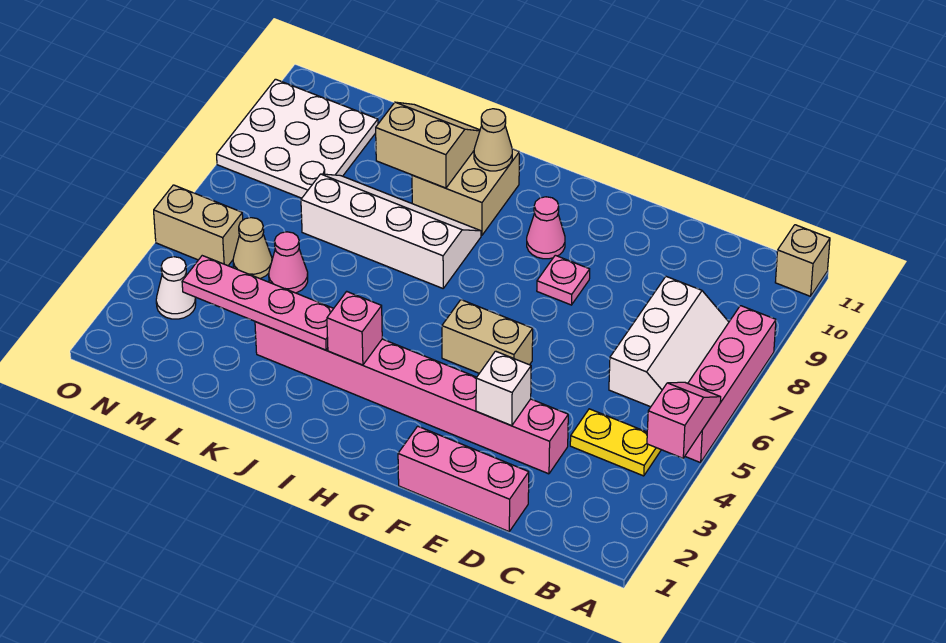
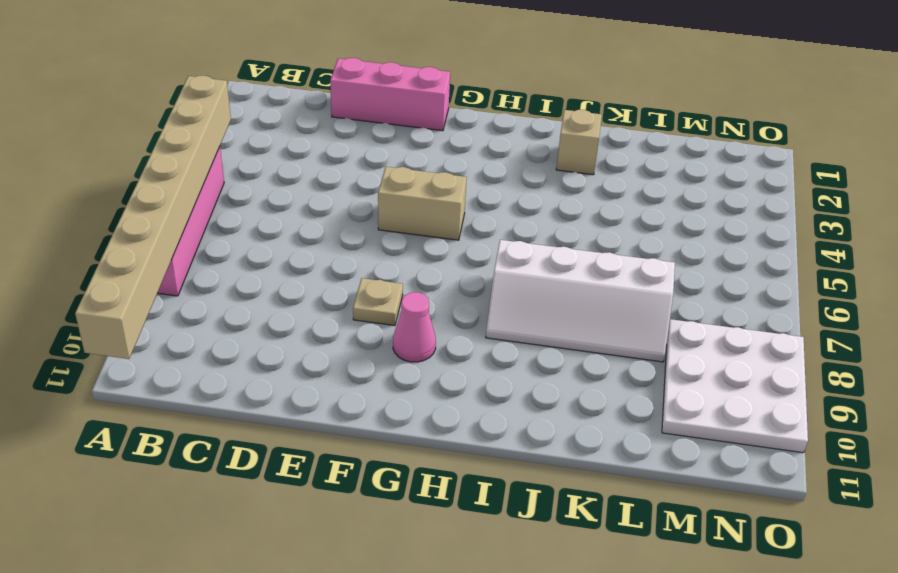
tan 1x8 brick [75,76,231,359] -> pink 1x2 slope [647,382,721,458]
tan 1x1 plate [353,278,403,326] -> pink 1x1 plate [537,255,590,305]
tan 1x1 brick [556,110,602,175] -> tan 1x1 brick moved to [775,225,830,296]
none -> yellow 1x2 plate [570,409,661,476]
none -> white 2x3 slope [609,277,729,407]
none -> pink 1x8 brick [255,322,568,474]

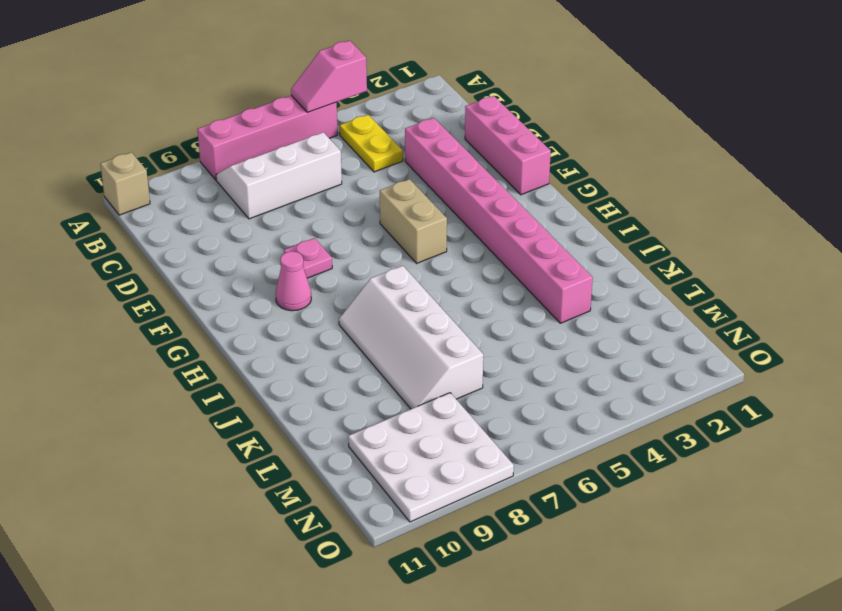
none -> tan 2x2 brick [412,149,519,235]
none -> pink 1x1 cone [269,232,308,293]
none -> tan 1x1 cone [233,218,272,278]

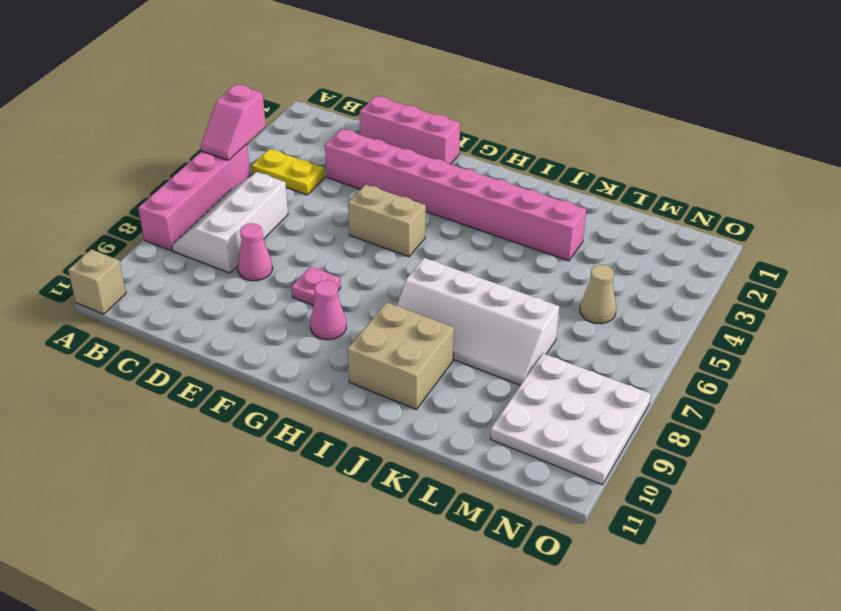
pink 1x1 cone [238,223,273,281] -> pink 1x1 cone moved to [269,232,308,293]
none -> white 1x1 cone [156,257,196,319]
none -> tan 1x2 brick [154,185,243,266]
none -> white 1x1 brick [476,351,531,426]

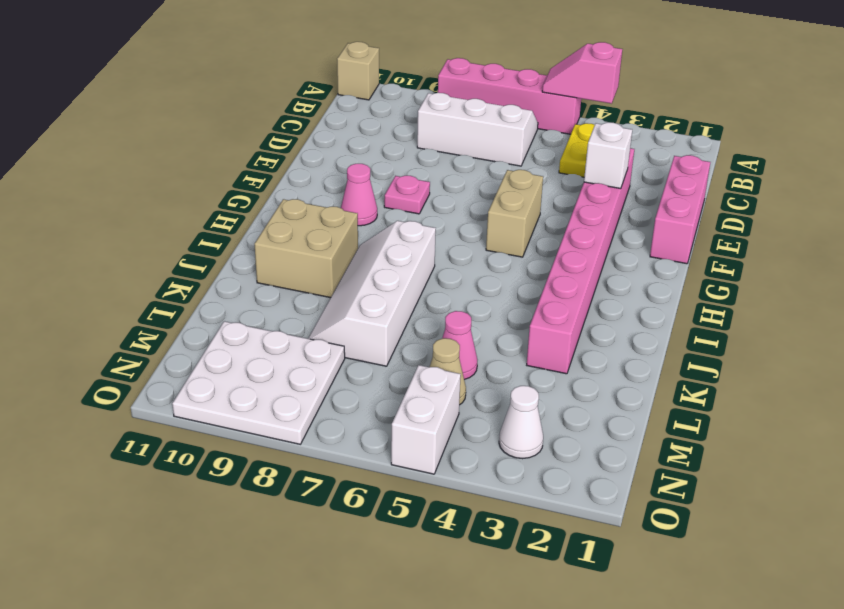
white 1x2 brick [391,365,461,474] -> tan 1x2 brick [154,185,243,266]
none -> pink 1x1 brick [327,291,382,365]
none -> tan 1x1 cone [474,109,512,171]
none -> pink 1x4 plate [182,256,334,350]

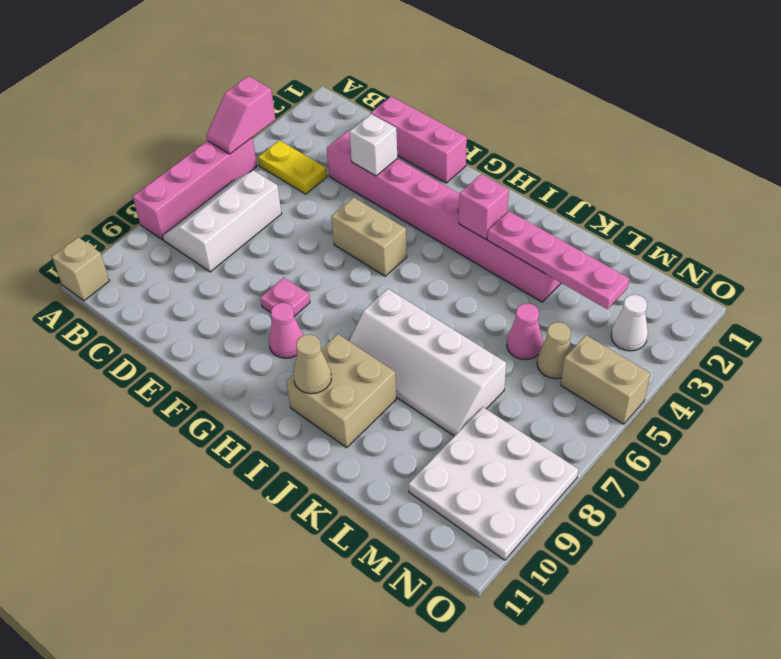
none -> tan 2x2 slope [376,102,480,188]

